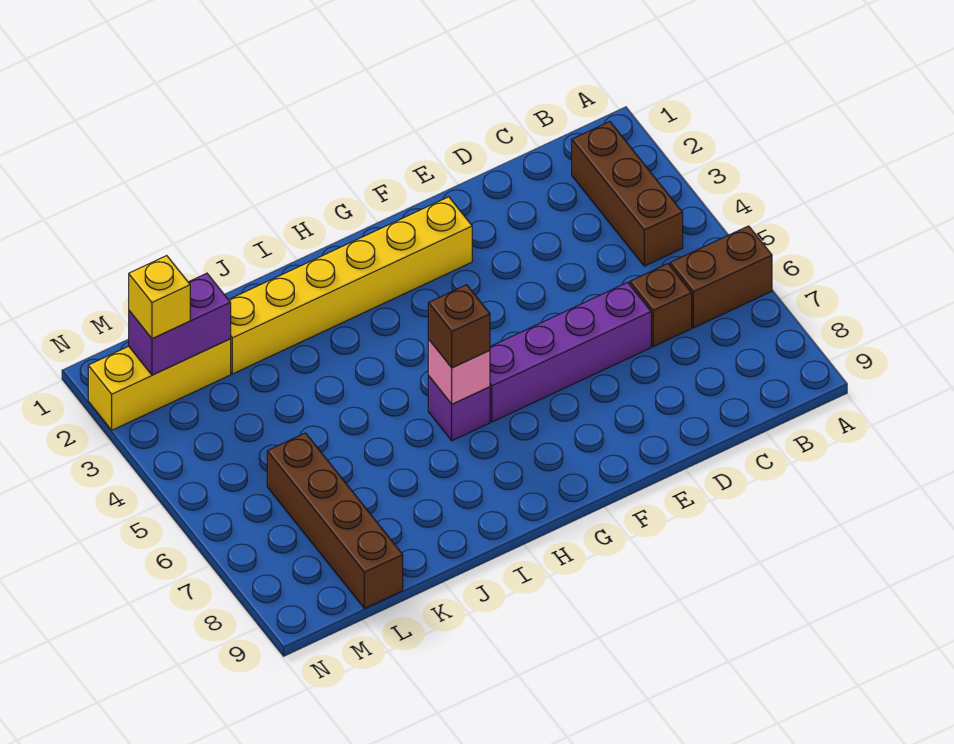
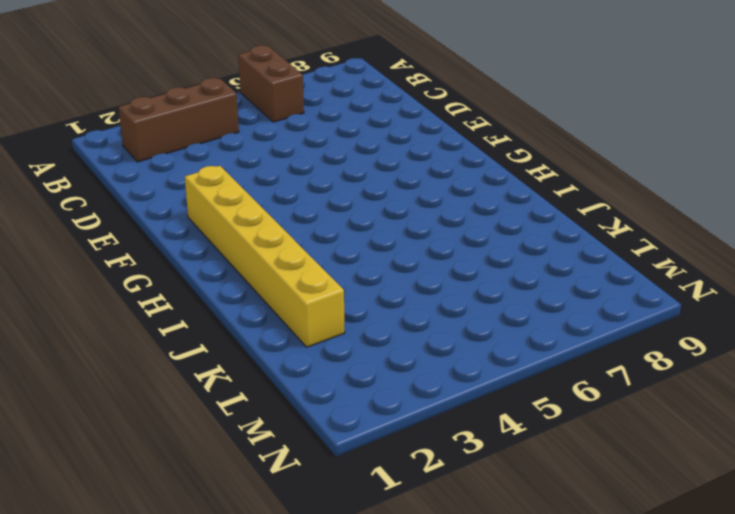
none -> brown 1x1 brick [630,264,692,347]
none -> purple 1x4 brick [490,282,651,422]
none -> purple 1x1 brick [428,376,490,441]

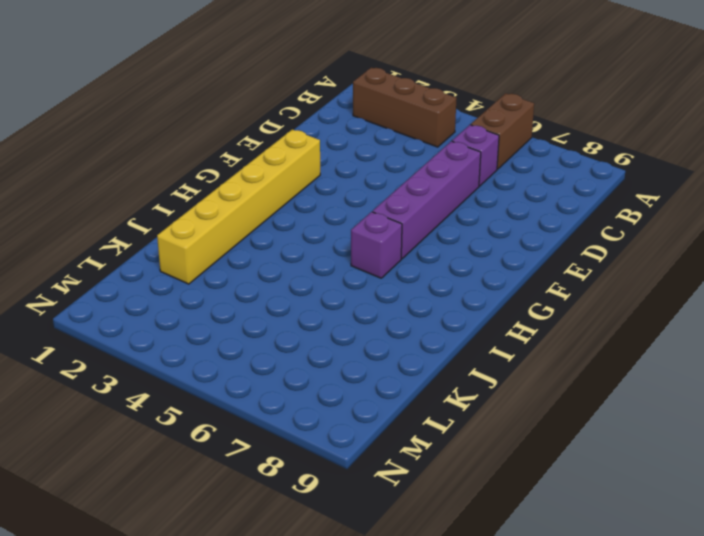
purple 1x1 brick [452,125,499,186] -> brown 1x1 brick [630,264,692,347]
none -> yellow 1x3 brick [88,339,231,430]
none -> brown 1x4 brick [267,433,403,609]
none -> pink 1x1 brick [428,339,490,404]

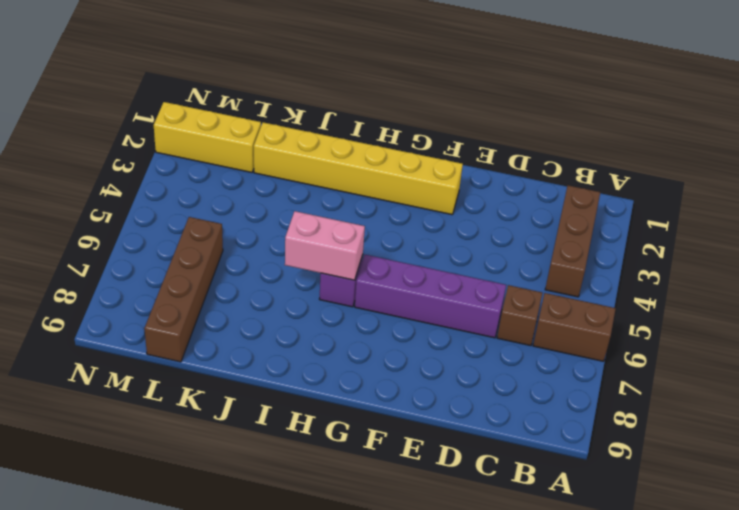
pink 1x2 brick [285,211,365,280] -> pink 1x1 brick [428,339,490,404]
none -> purple 1x2 brick [129,273,231,375]
none -> brown 1x1 brick [428,285,490,368]
none -> yellow 1x1 brick [129,256,190,339]

